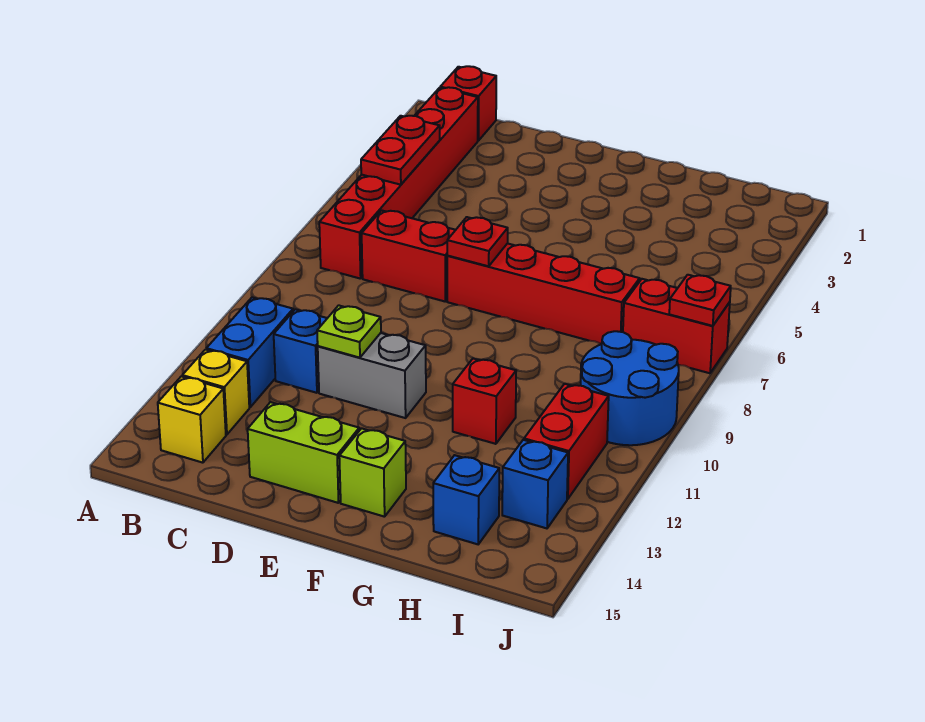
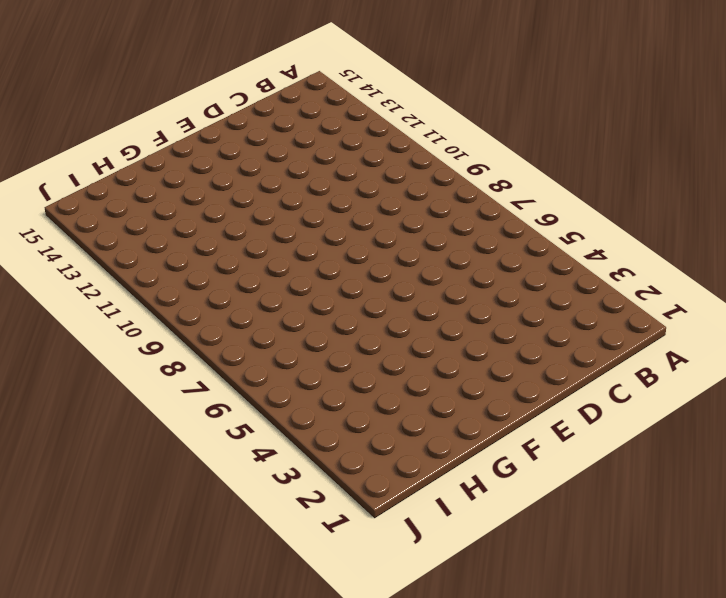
none -> red 1x1 brick [440,66,496,141]
none -> red 1x6 brick [319,87,478,279]
none -> blue 1x2 brick [206,297,293,407]

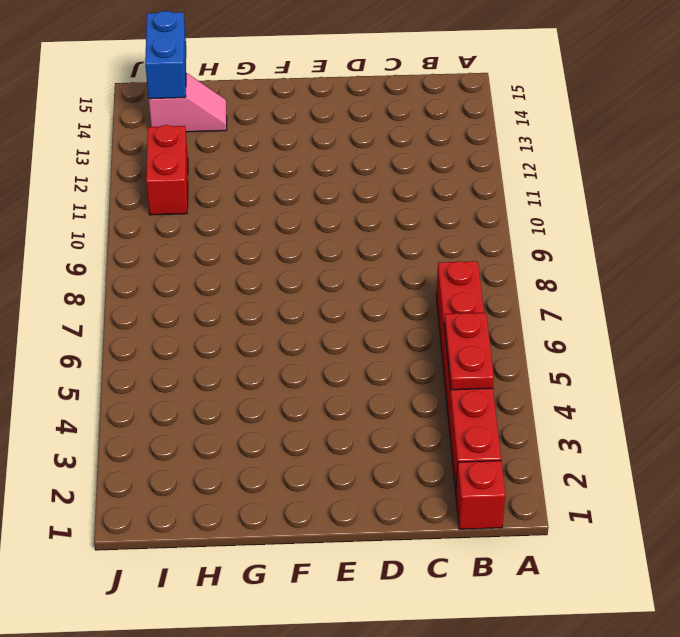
pink 1x2 slope [149,73,227,132] -> blue 1x1 brick [433,455,499,544]
blue 1x2 brick [145,11,186,99] -> blue 1x2 brick moved to [206,297,293,407]
none -> yellow 1x1 brick [182,350,249,435]
none -> yellow 1x1 brick [158,377,226,463]
none -> red 1x2 brick [362,210,455,301]

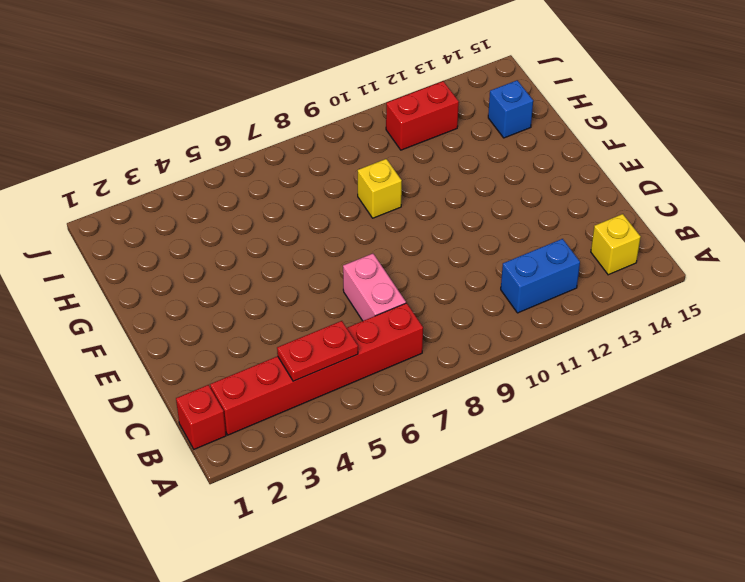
pink 1x2 brick [343,254,406,321] -> red 1x2 brick [362,210,455,301]
yellow 1x1 brick [358,159,402,218] -> yellow 1x1 brick moved to [182,350,249,435]
none -> blue 1x1 brick [274,309,327,393]
none -> grey 1x2 brick [318,333,426,418]
none -> lime 1x2 brick [248,402,359,503]

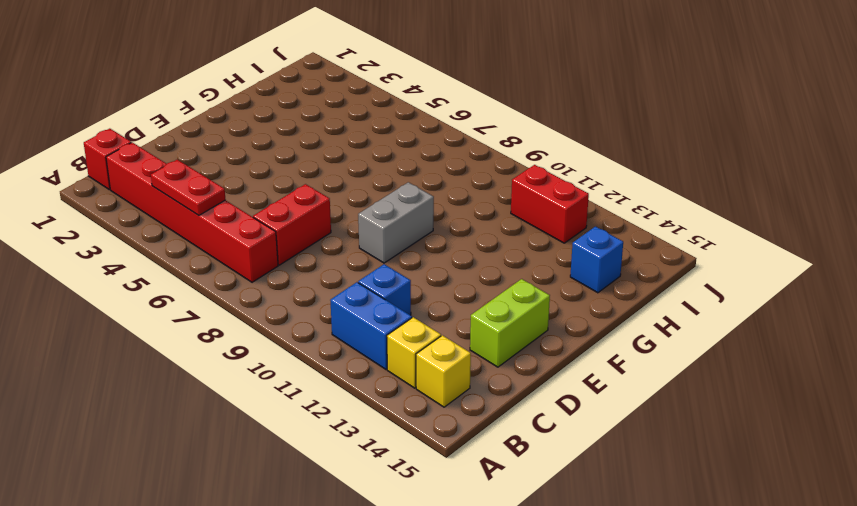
grey 1x2 brick [358,182,434,263] -> grey 1x2 brick moved to [318,333,426,418]
none -> red 1x4 brick [447,243,640,344]
none -> lime 1x1 brick [339,428,406,517]
none -> red 1x1 brick [453,359,516,444]

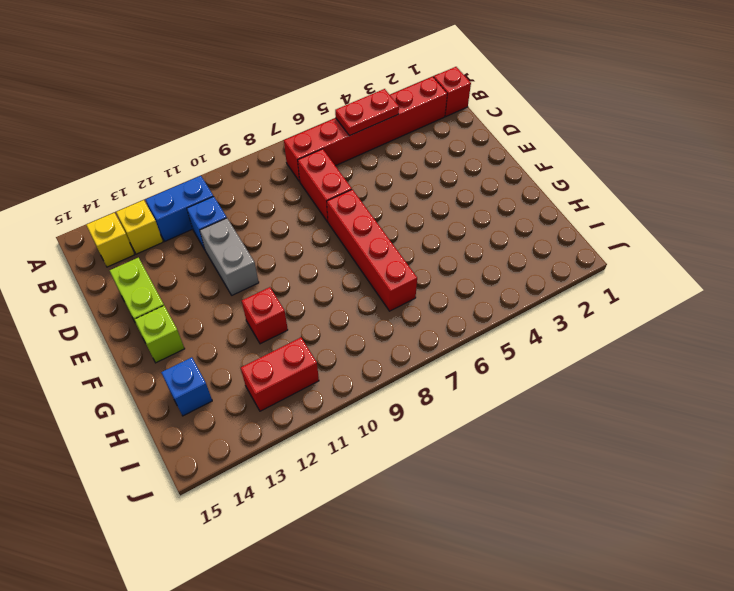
none -> red 1x2 brick [623,279,730,373]
none -> blue 2x2 round brick [581,331,679,445]
none -> blue 1x1 brick [502,440,568,528]

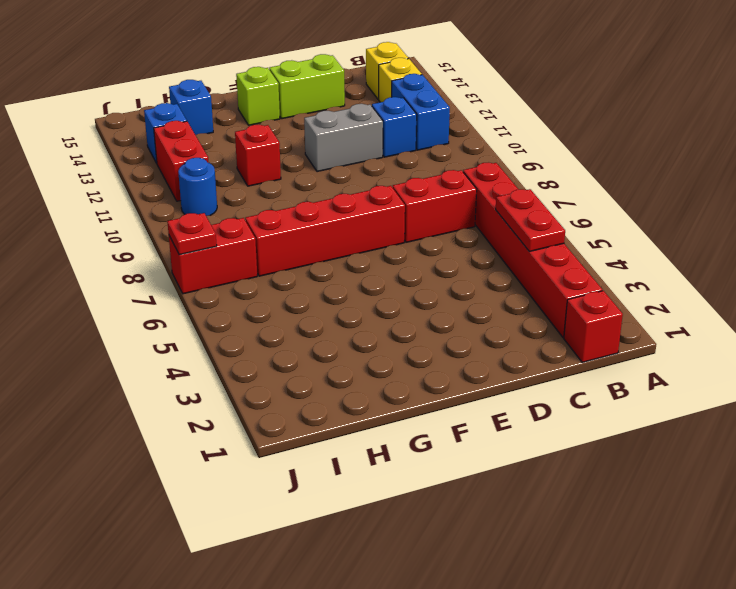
blue 1x1 round brick [178,158,217,216] -> blue 2x2 round brick [581,331,679,445]
none -> lime 1x1 plate [317,305,381,358]
none -> red 1x1 plate [447,217,508,266]

